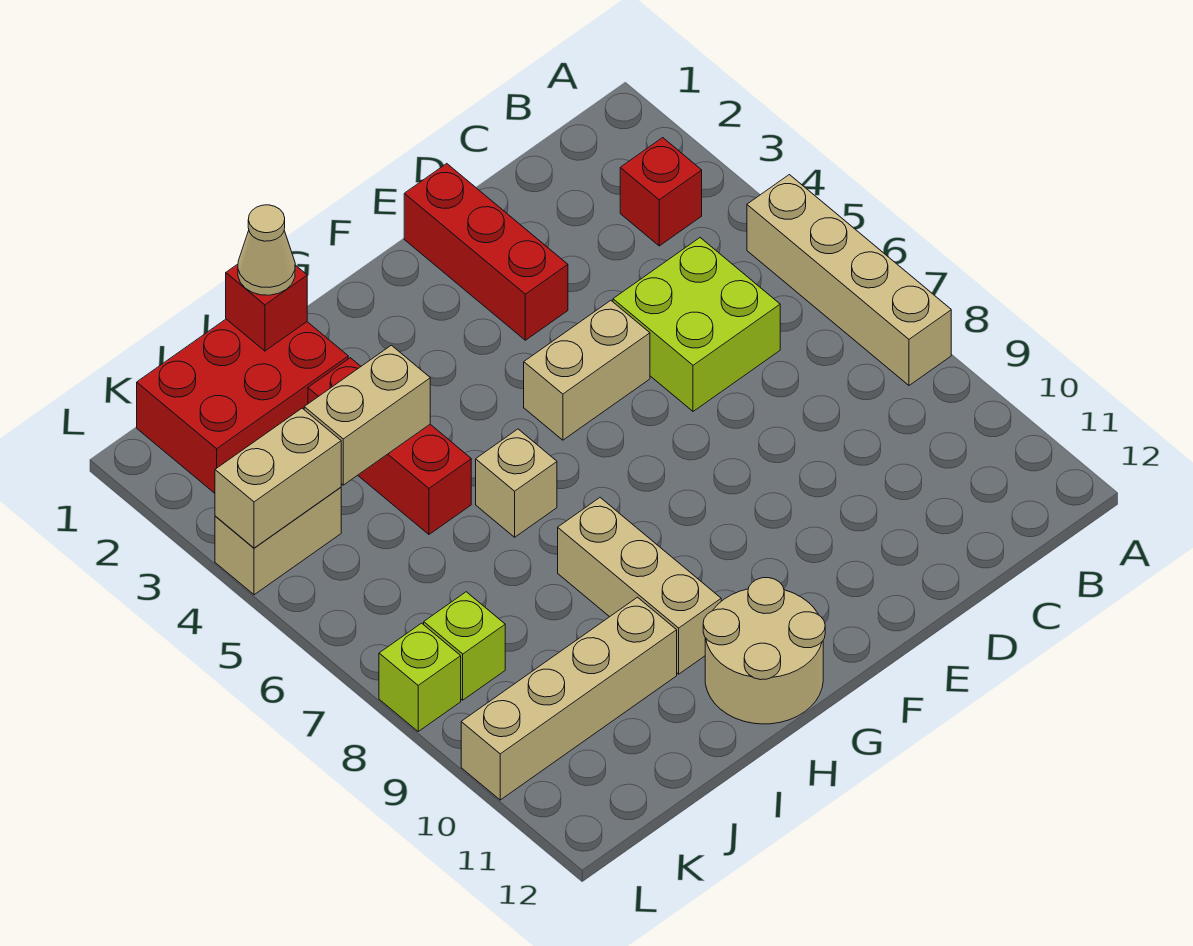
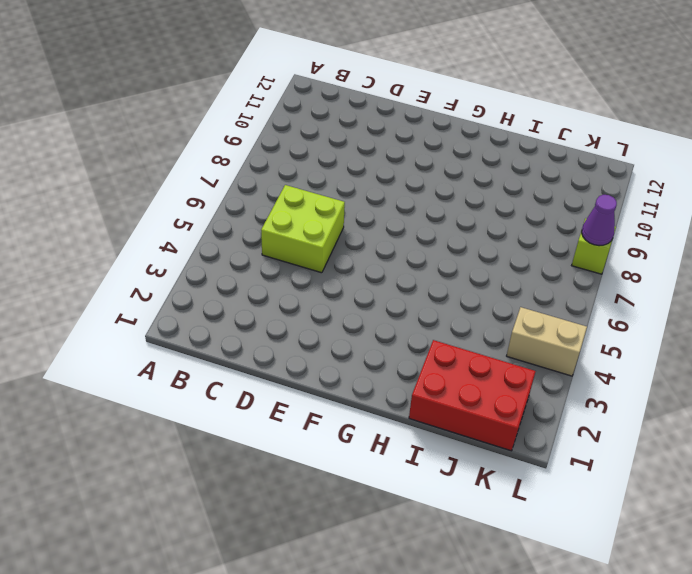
purple 1x1 cone [582,195,617,246] -> none
none -> tan 1x4 brick [747,175,951,385]
none -> red 1x1 brick [620,138,702,246]
none -> red 1x3 brick [404,164,568,340]

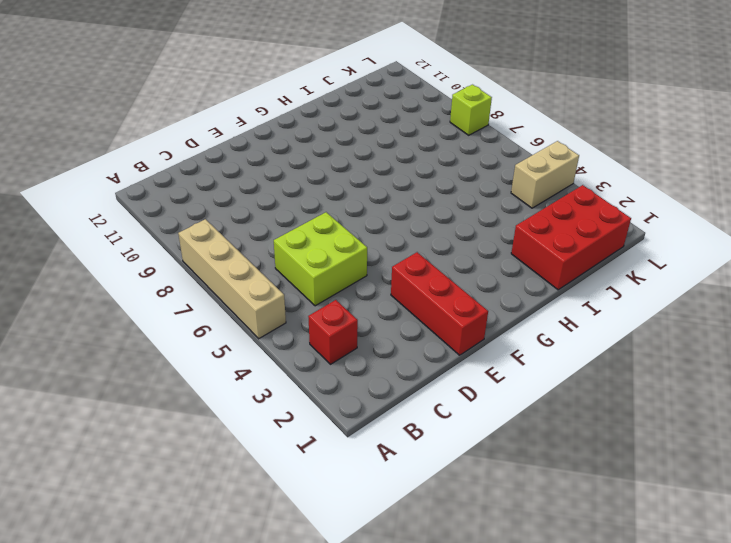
none -> tan 1x2 brick [524,301,650,440]
none -> tan 2x2 round brick [703,578,825,724]
none -> tan 1x1 brick [476,429,557,537]

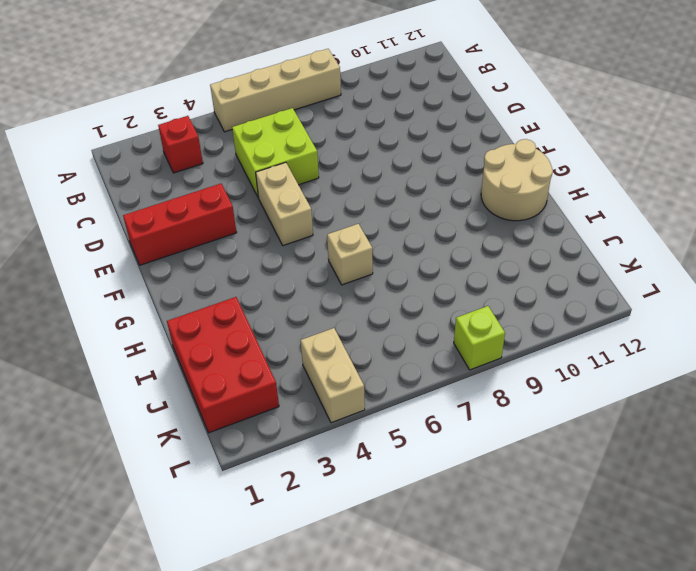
none -> tan 1x3 brick [558,498,721,674]
none -> red 1x3 brick [308,358,471,534]
none -> tan 1x4 brick [461,597,677,800]

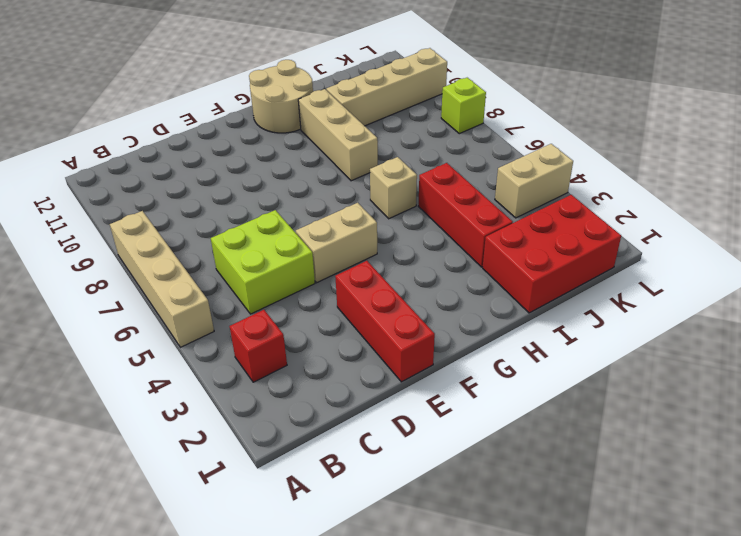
none -> lime 1x1 brick [424,592,505,700]
none -> red 1x1 brick [226,264,307,351]
none -> tan 1x2 brick [304,345,430,485]

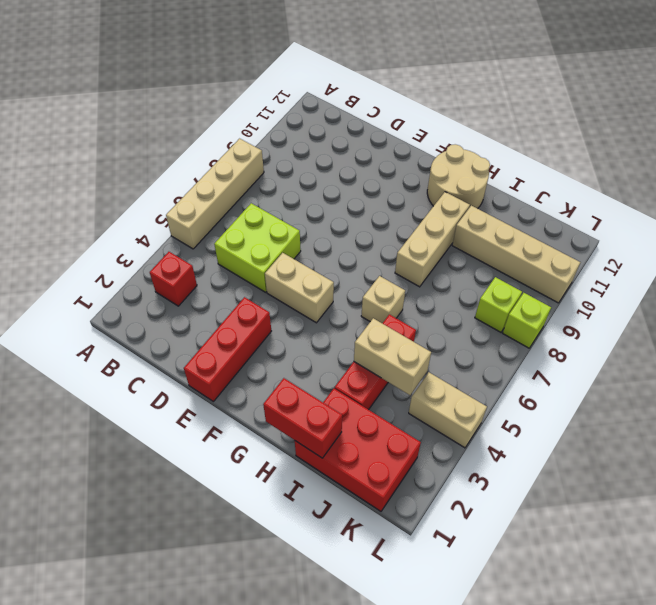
red 1x2 brick [263,378,342,458] -> red 1x1 brick [226,264,307,351]
none -> tan 1x2 brick [215,408,341,548]
none -> tan 1x1 cone [238,205,295,295]

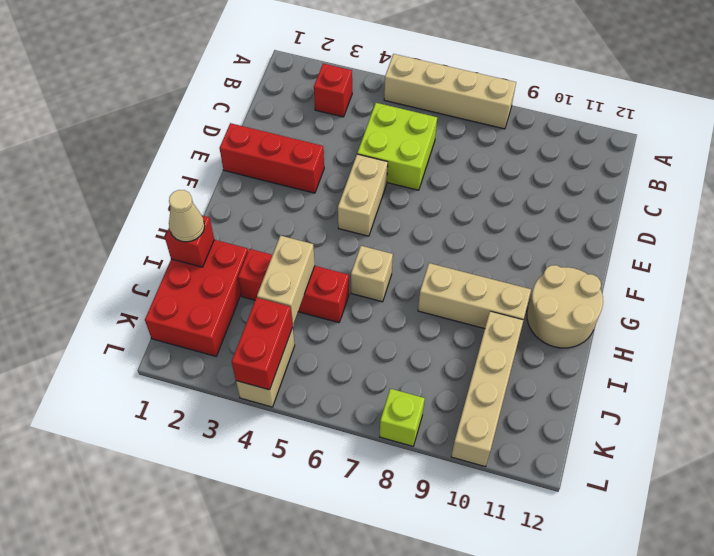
red 1x2 brick [232,298,293,390] -> tan 1x2 brick [215,408,341,548]
none -> lime 1x1 brick [424,592,505,700]

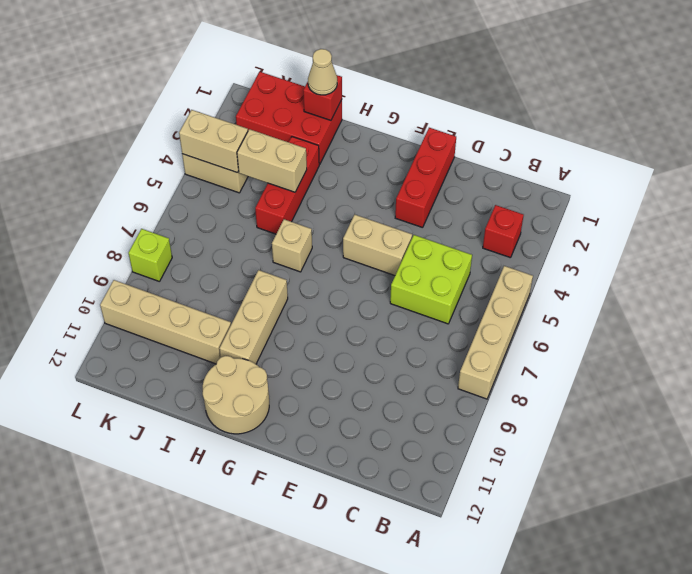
none -> lime 1x1 brick [424,592,505,700]

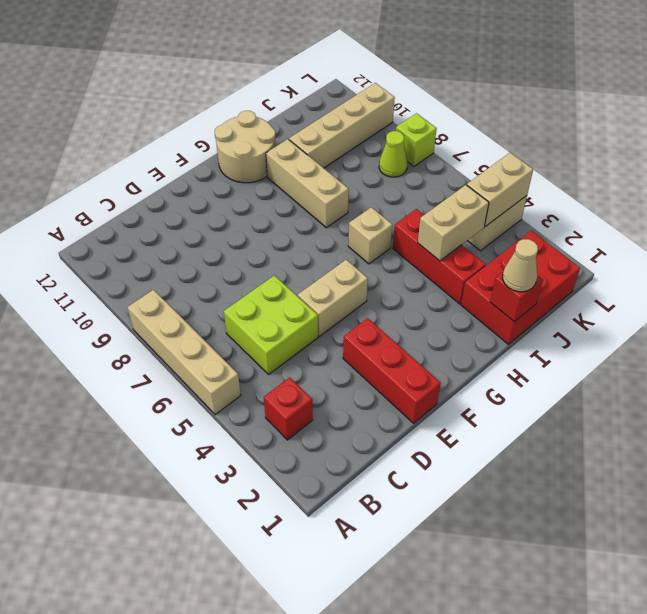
lime 1x1 cone [379,131,407,177] -> lime 1x1 brick [424,592,505,700]

